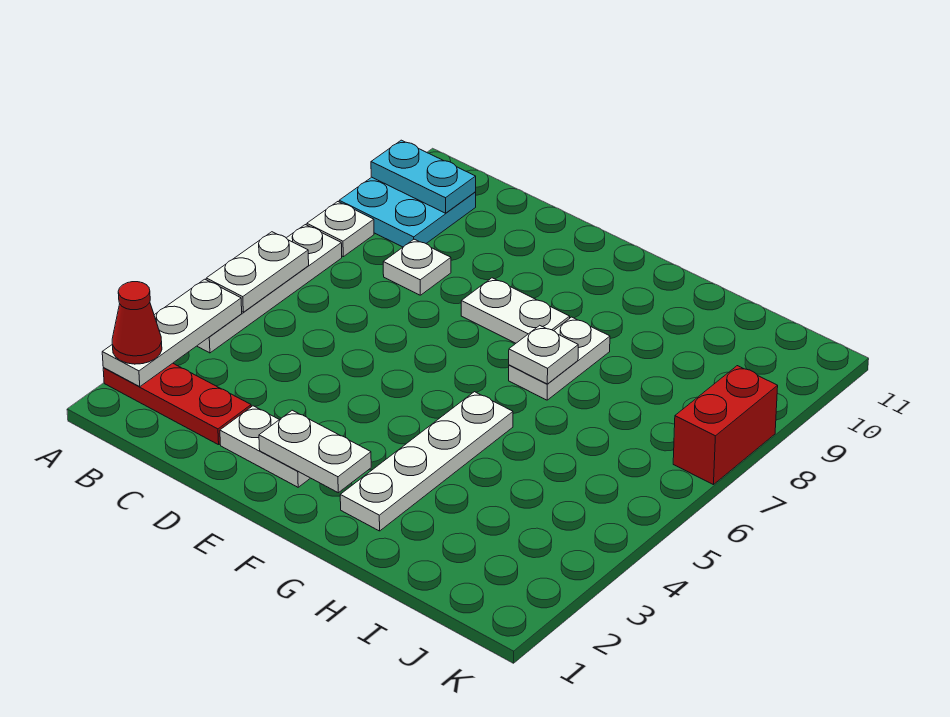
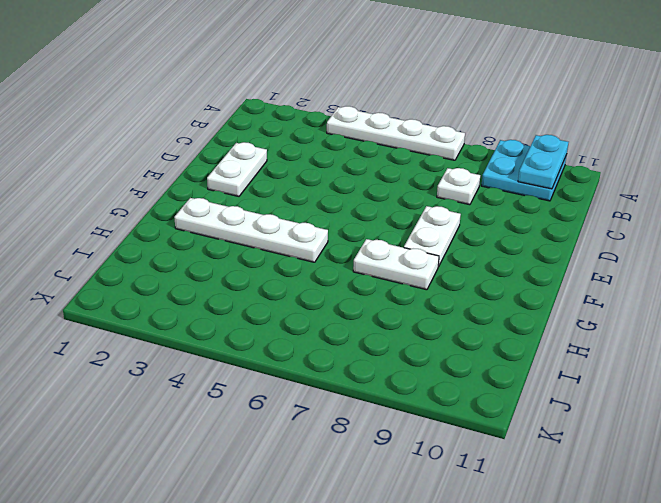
none -> red 1x3 plate [103,363,251,445]
none -> white 1x1 plate [307,202,374,257]
none -> red 1x2 brick [673,366,778,485]

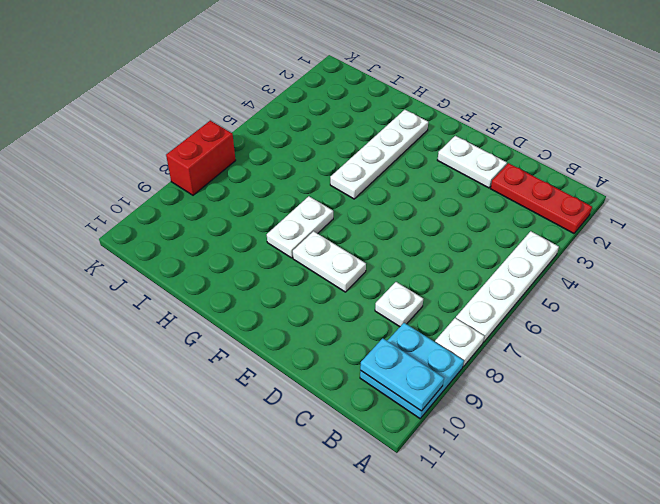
none -> white 1x3 plate [102,279,242,387]
none -> white 1x2 plate [206,232,309,312]
none -> white 1x2 plate [259,410,371,493]

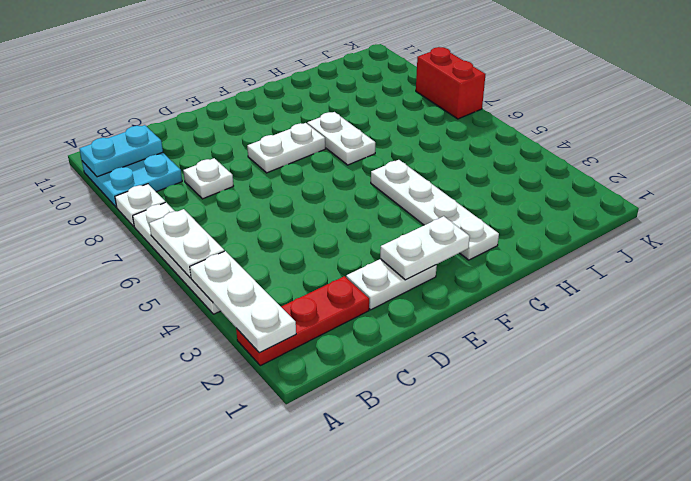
none -> white 1x1 plate [509,325,578,384]
none -> red 1x1 cone [112,282,162,364]

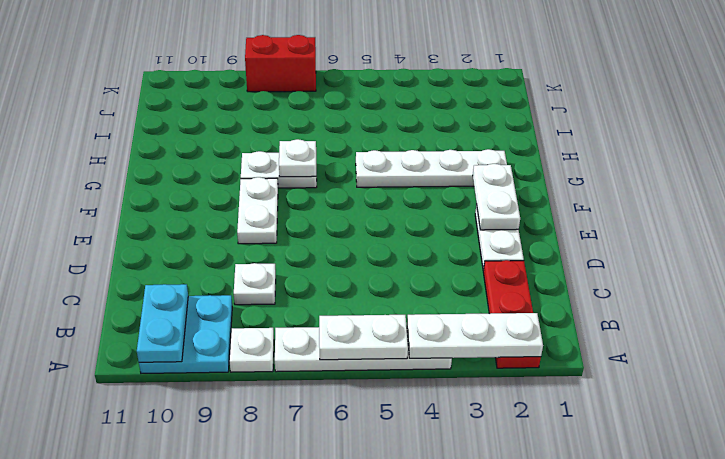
none -> red 1x1 cone [112,282,162,364]

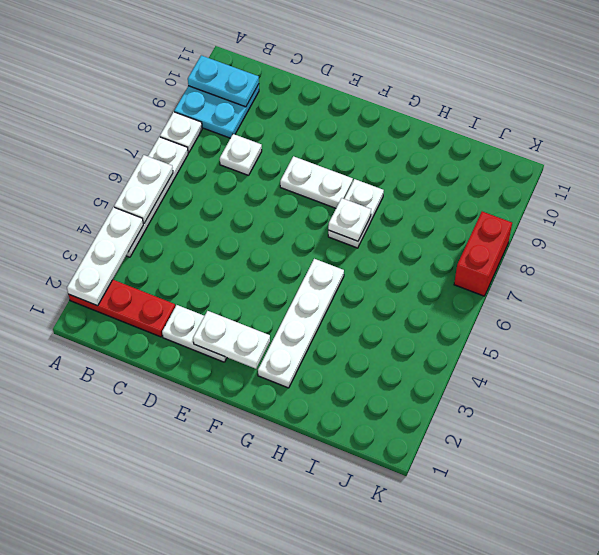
none -> red 1x1 cone [112,282,162,364]

